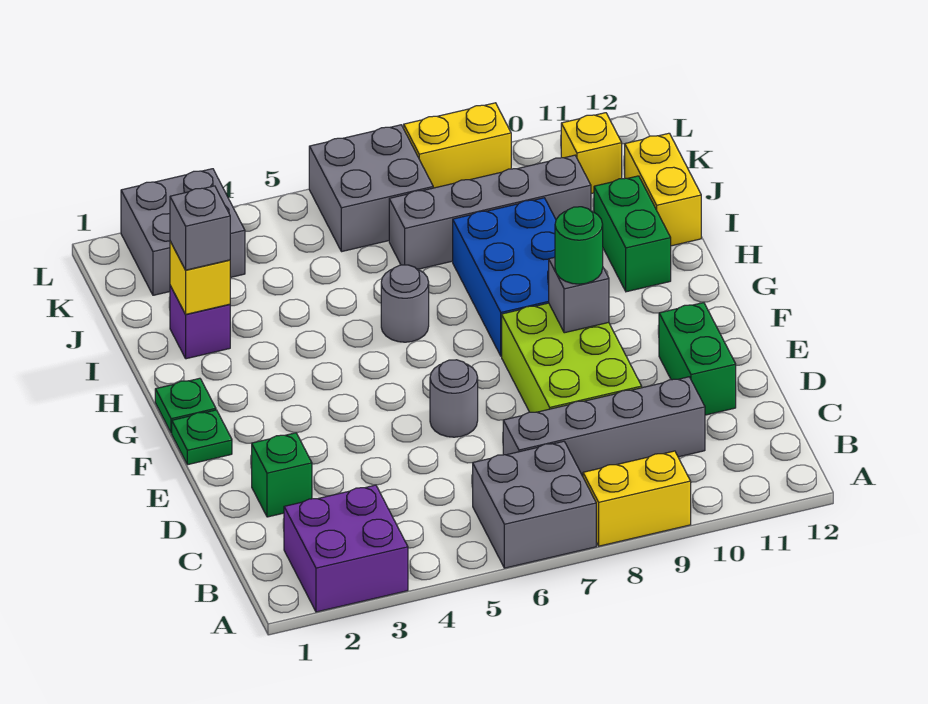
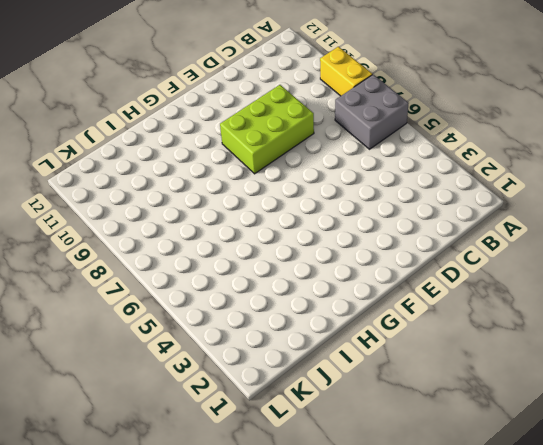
none -> purple 2x2 brick [284,485,408,612]
none -> grey 1x4 brick [503,377,705,476]
none -> green 1x1 brick [252,433,312,517]

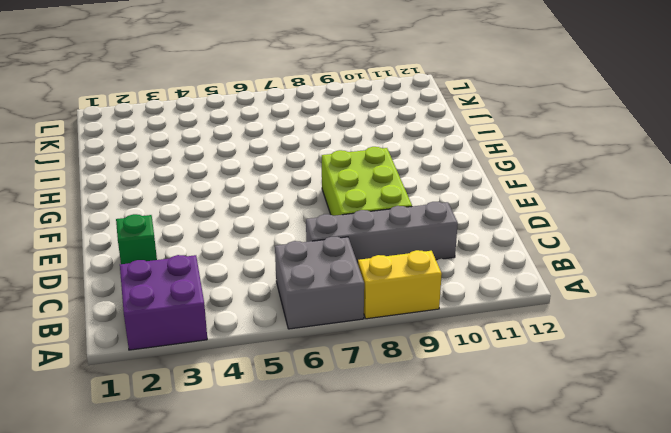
none -> green 1x2 brick [659,303,736,415]
none -> grey 1x1 round brick [430,360,478,437]
none -> green 1x1 plate [172,410,232,465]

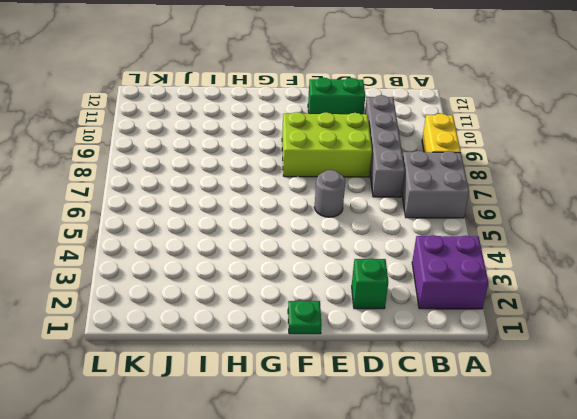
none -> green 1x1 plate [155,378,216,433]
none -> blue 2x3 brick [453,198,556,356]
none -> grey 1x1 round brick [381,265,429,342]

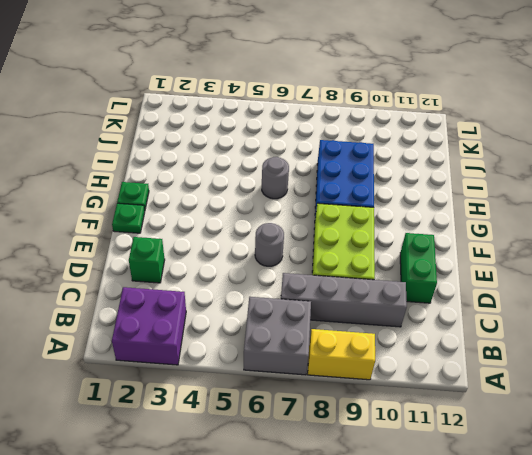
none -> green 1x2 brick [594,176,671,292]
none -> purple 1x1 brick [170,286,230,359]
none -> yellow 1x2 brick [625,133,701,246]

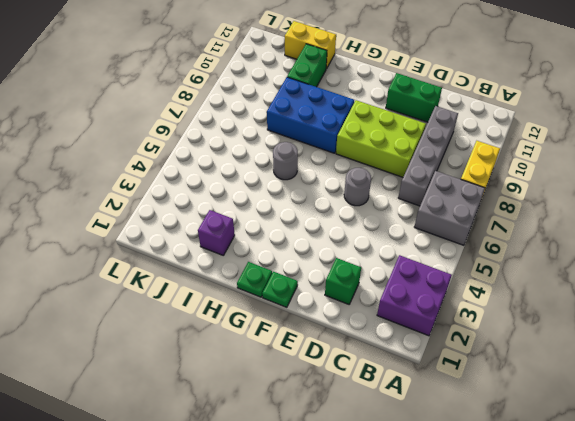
green 1x2 brick [287,44,327,87] -> green 1x2 brick turned to [594,176,671,292]
none -> grey 1x4 brick [389,155,591,269]
none -> grey 2x2 brick [121,169,245,295]
none -> grey 2x2 brick [309,125,433,252]

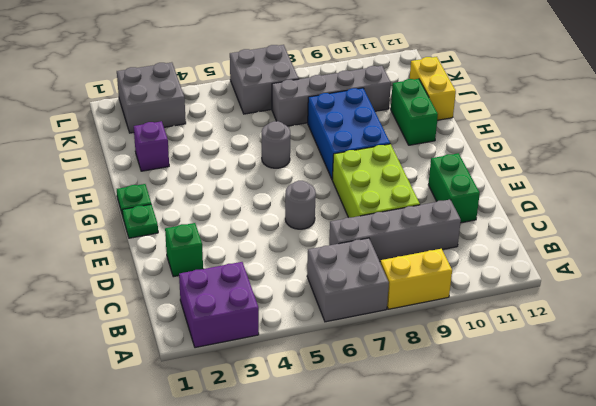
none -> yellow 1x1 brick [561,113,622,194]
none -> yellow 1x2 brick [404,103,511,188]
none -> grey 1x1 brick [549,257,609,333]

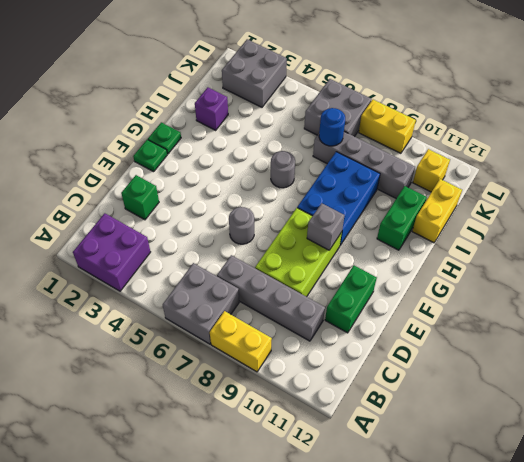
blue 1x1 round brick [319,108,345,146] -> none
none -> yellow 1x1 brick [170,241,230,314]
none -> green 1x1 round brick [555,207,603,284]
none -> grey 1x1 brick [170,186,230,270]

